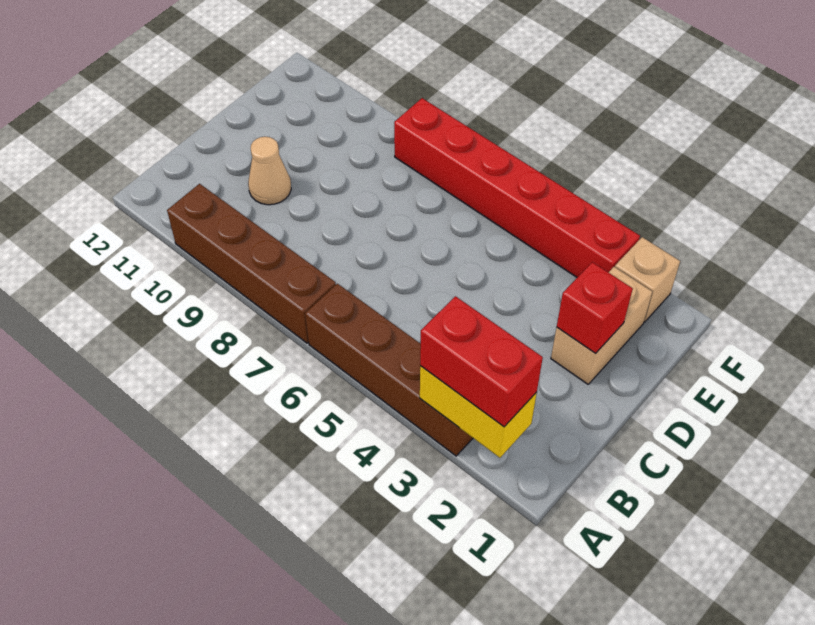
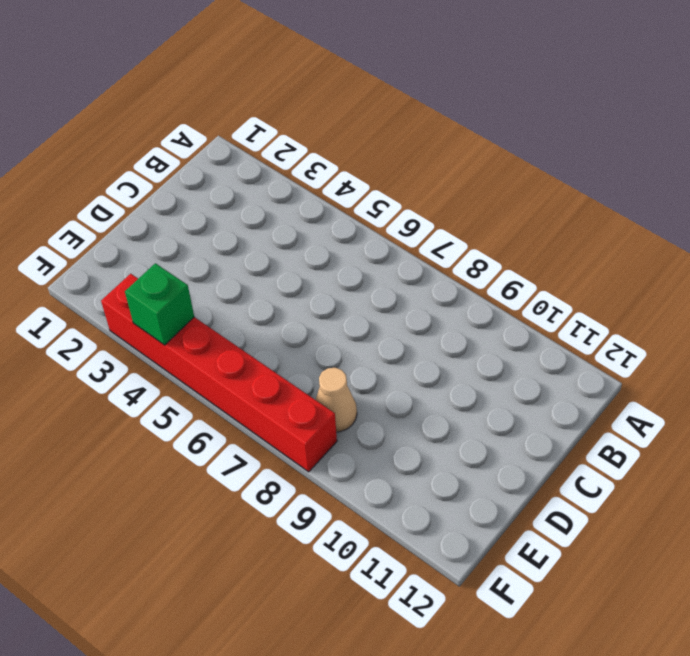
tan 1x1 cone [316,368,357,432] -> tan 1x1 cone moved to [248,137,291,205]
green 1x1 brick [125,263,194,345] -> none
none -> brown 1x4 brick [305,284,473,456]
none -> brown 1x4 brick [167,184,336,343]

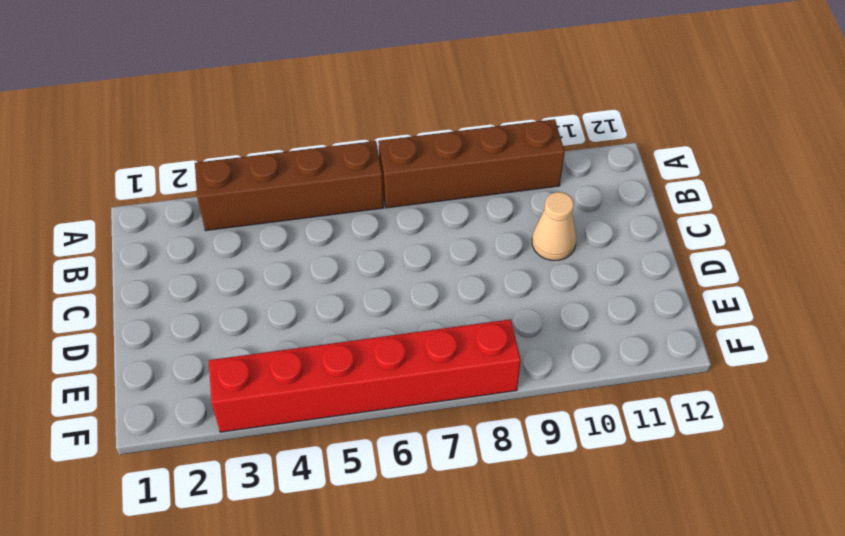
none -> tan 1x2 brick [551,267,652,384]
none -> tan 1x1 brick [615,237,680,322]

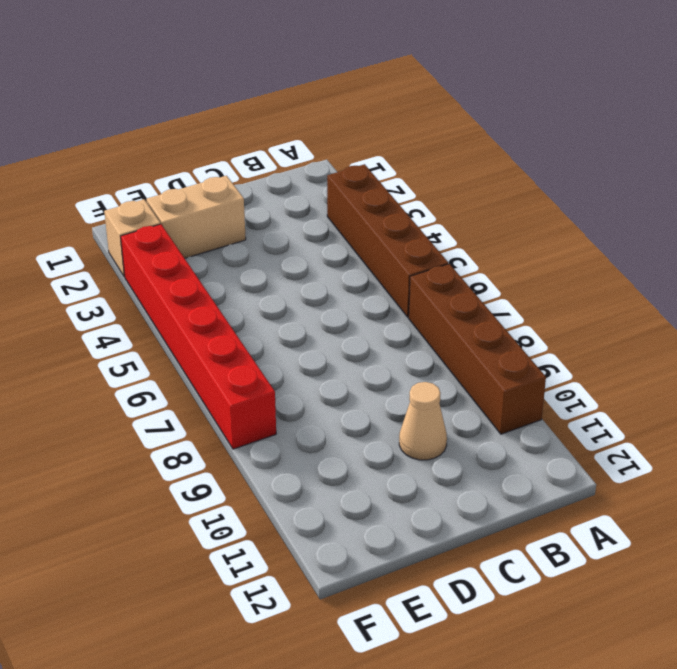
none -> yellow 1x2 brick [420,366,537,458]
none -> red 1x1 brick [557,262,633,354]

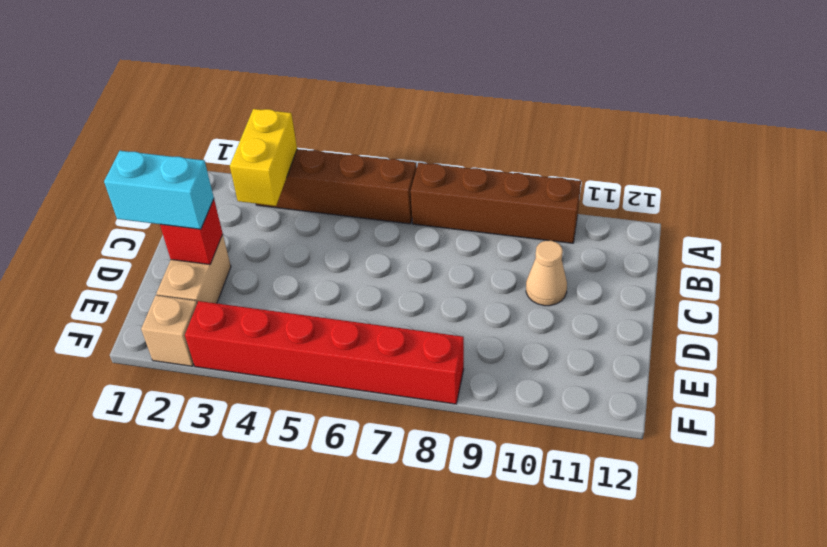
yellow 1x2 brick [230,109,297,206] -> yellow 1x2 brick turned to [420,366,537,458]
cyan 1x2 brick [104,151,214,229] -> none
none -> red 1x2 brick [420,296,543,427]

